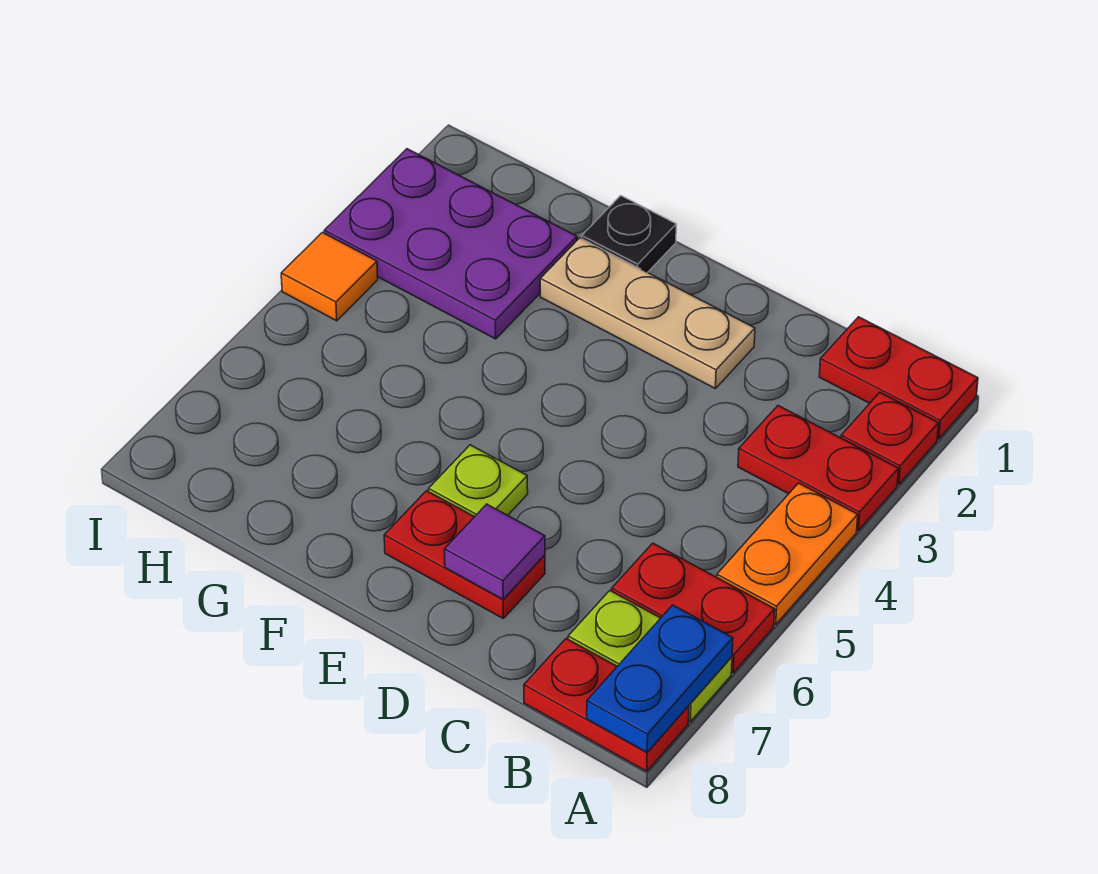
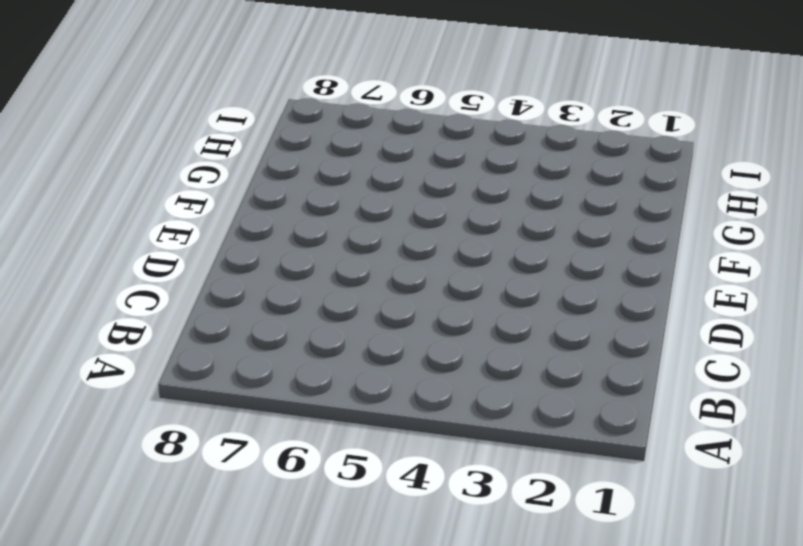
none -> red 1x2 plate [819,317,978,439]
none -> red 1x1 plate [841,393,938,484]
none -> red 1x2 plate [738,406,898,531]

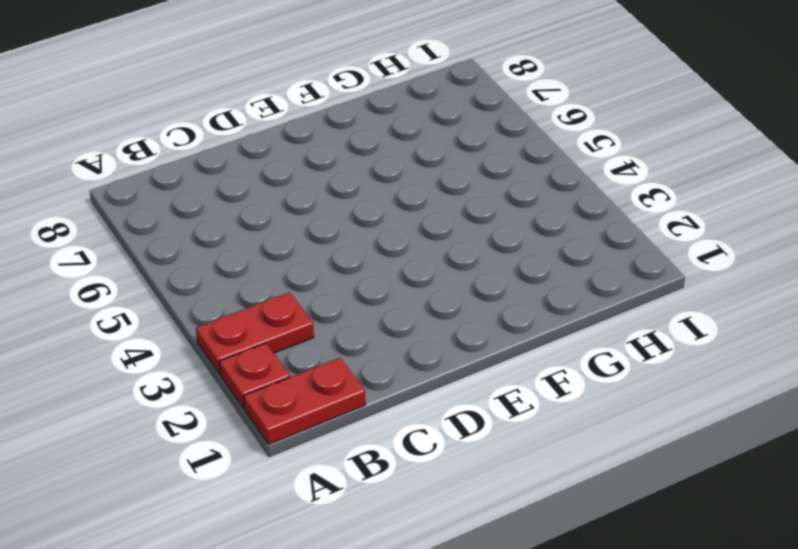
none -> orange 1x2 plate [717,483,858,625]
none -> red 1x2 plate [612,543,775,673]
none -> lime 1x2 plate [568,591,732,722]

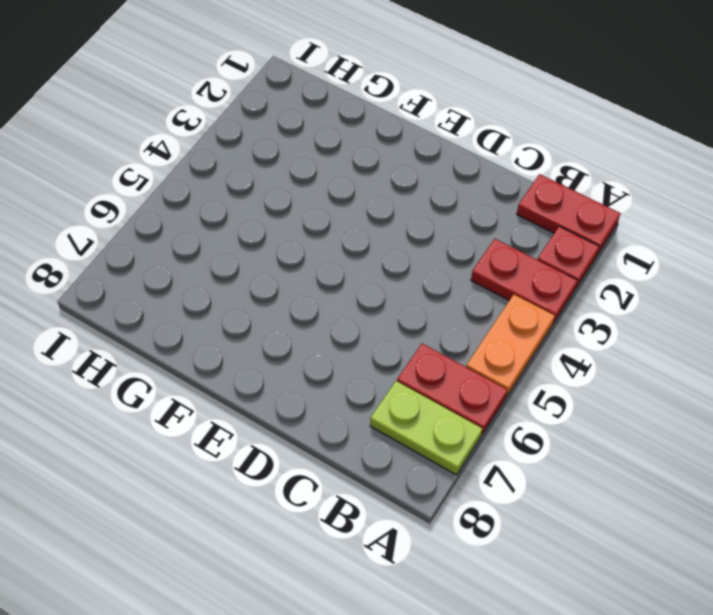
none -> red 1x2 plate [524,639,689,771]
none -> tan 1x3 plate [540,238,755,389]
none -> red 1x2 plate [384,491,545,618]

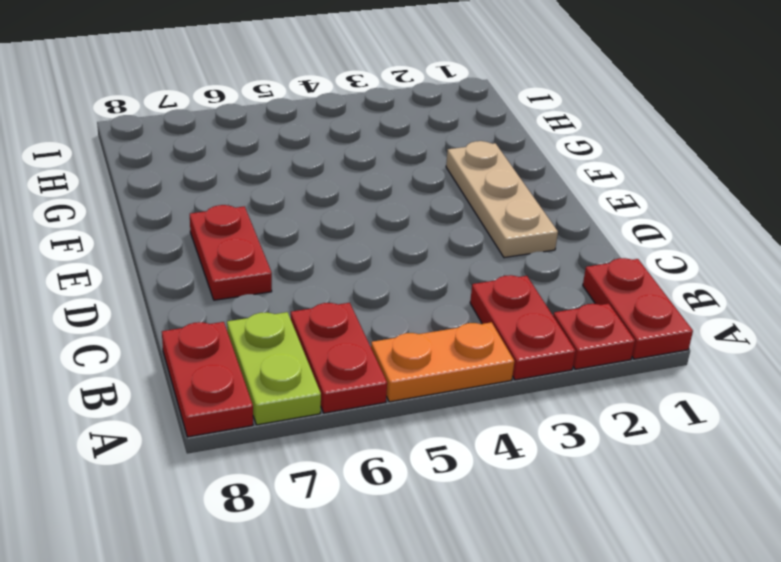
none -> lime 1x1 plate [429,445,528,517]
none -> black 1x1 plate [582,196,676,273]
none -> purple 2x3 plate [324,149,577,339]

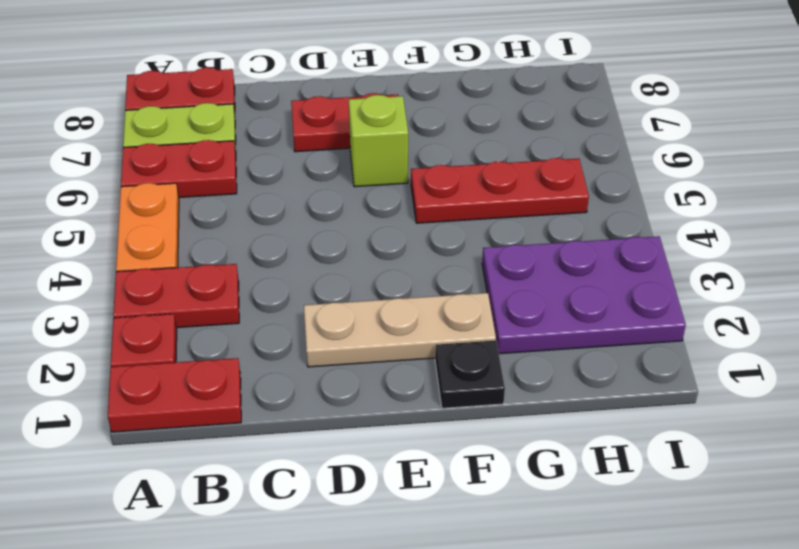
lime 1x1 brick [349,95,408,187] -> lime 1x1 plate [429,445,528,517]
red 1x3 plate [411,158,589,223] -> none
none -> orange 1x1 tile [281,232,378,321]
none -> blue 1x2 plate [587,605,733,752]
none -> purple 1x1 tile [445,504,545,599]

